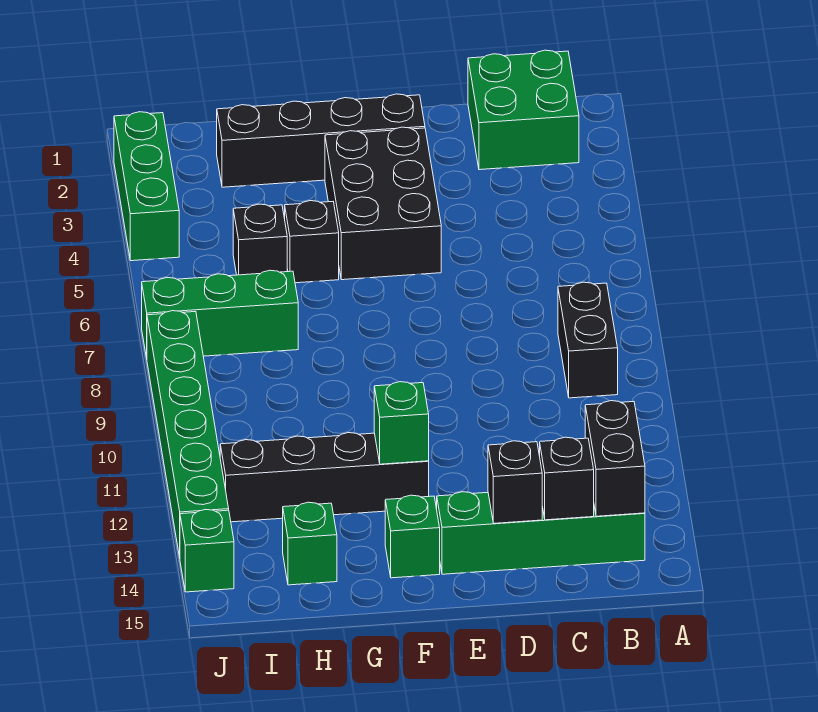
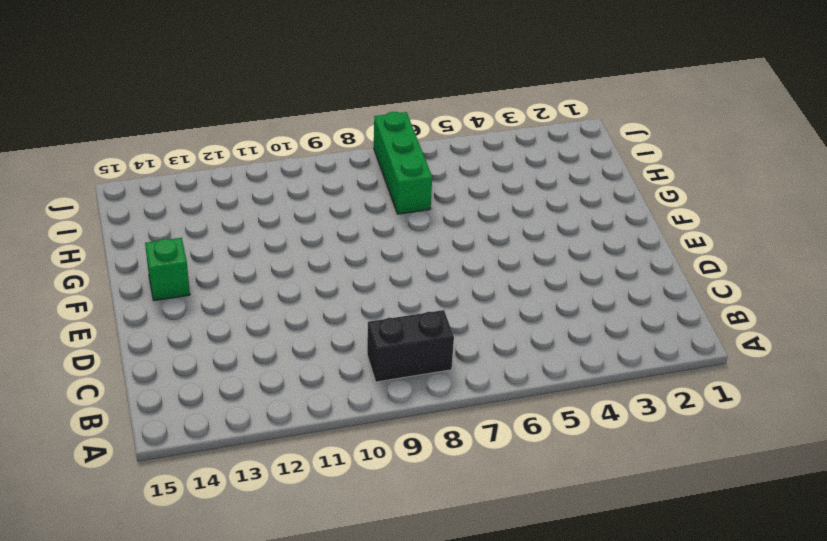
none -> green 2x2 brick [468,50,579,170]
none -> green 1x4 brick [437,492,645,574]
none -> black 1x4 brick [217,94,425,187]

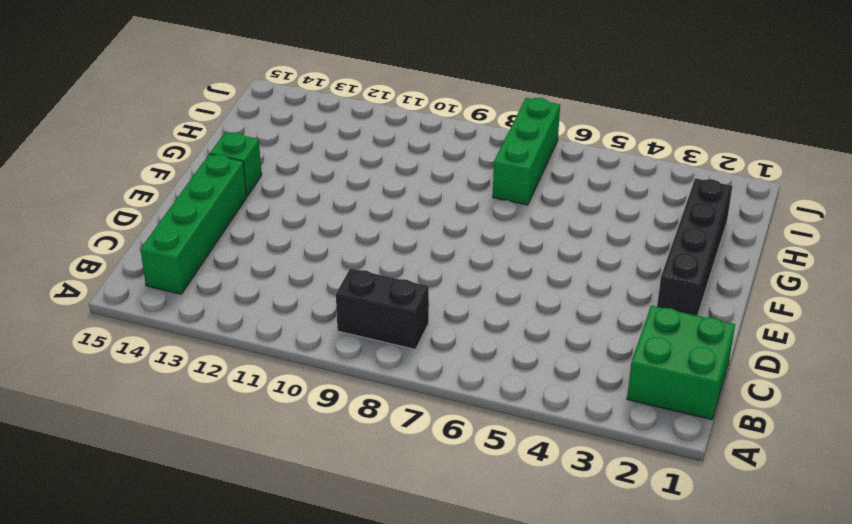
none -> black 2x3 brick [325,127,441,280]
none -> black 1x4 brick [220,433,429,522]
none -> black 1x1 brick [285,201,339,283]

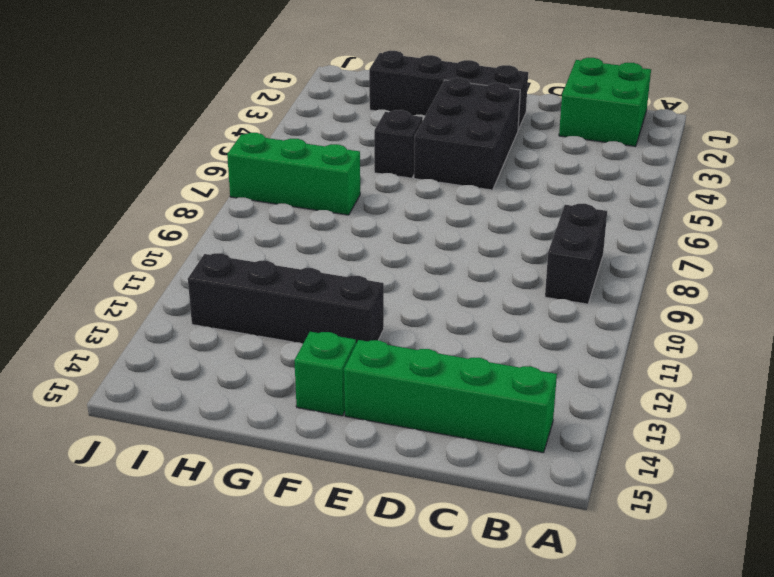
none -> black 1x1 brick [233,204,287,275]
none -> green 1x1 brick [283,502,337,585]
none -> green 1x3 brick [114,112,179,261]

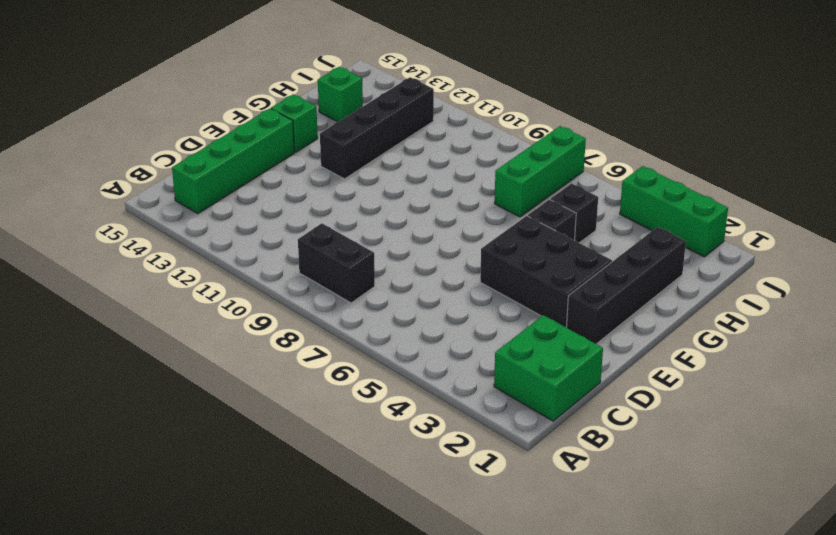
none -> green 1x6 brick [147,311,229,557]
none -> green 1x1 brick [180,510,234,592]
none -> black 1x2 brick [585,401,645,516]

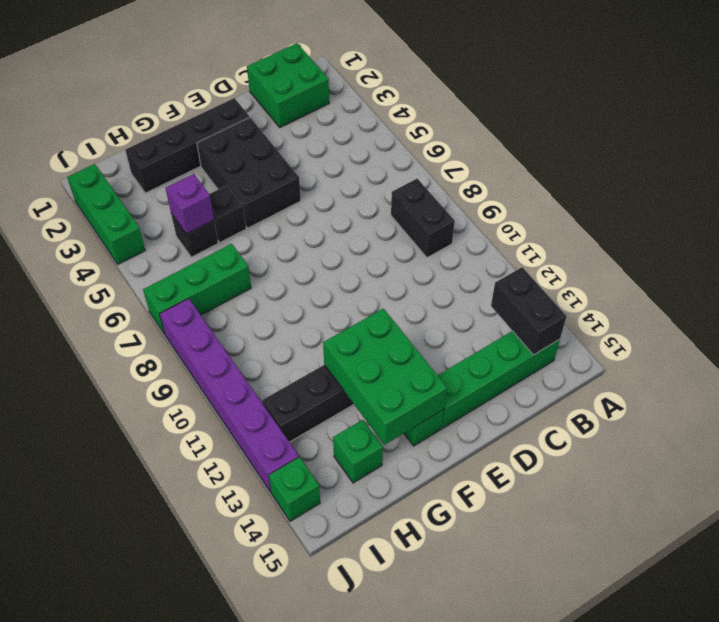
green 2x3 brick [323,309,447,445] -> green 1x1 brick [374,382,429,464]
purple 1x1 brick [166,174,214,234] -> none
purple 1x6 brick [160,298,299,492] -> green 1x6 brick [147,311,229,557]
none -> black 1x1 brick [540,437,594,520]
none -> black 1x1 brick [488,441,542,523]

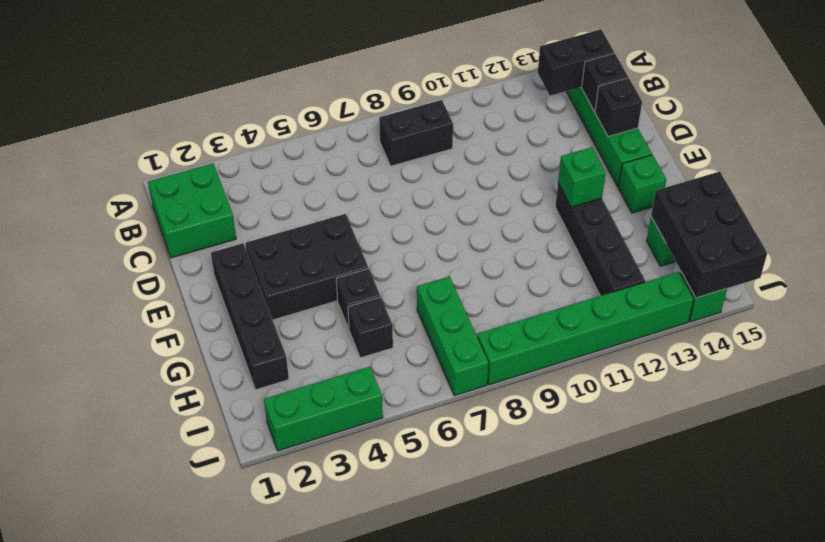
black 2x3 brick [651,172,767,298] -> none

